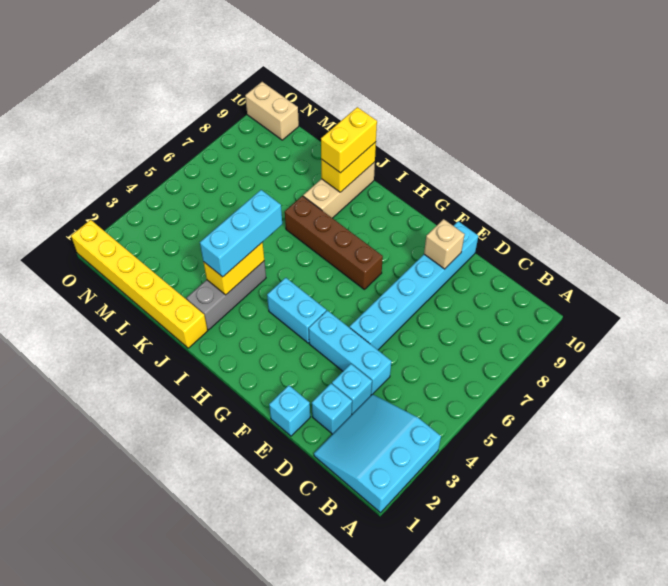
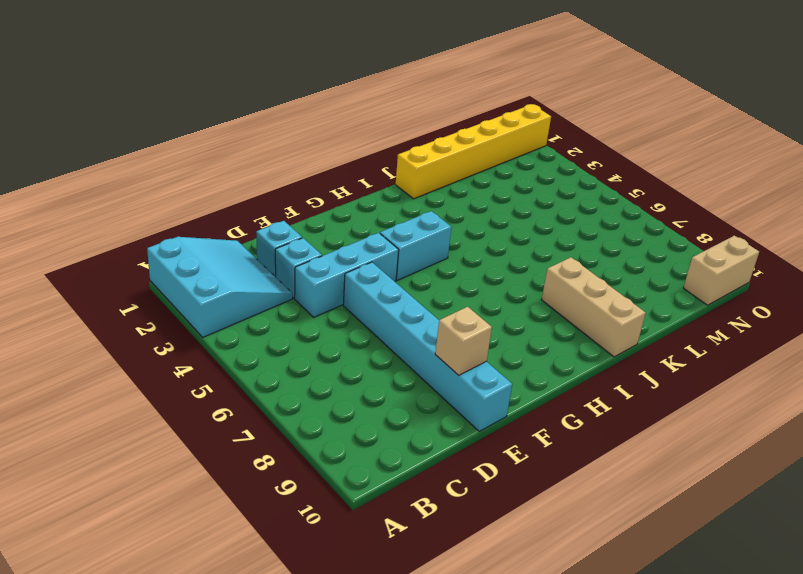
none -> cyan 1x1 brick [269,385,310,436]
none -> brown 1x4 brick [285,196,383,289]
none -> grey 1x3 brick [186,261,266,330]

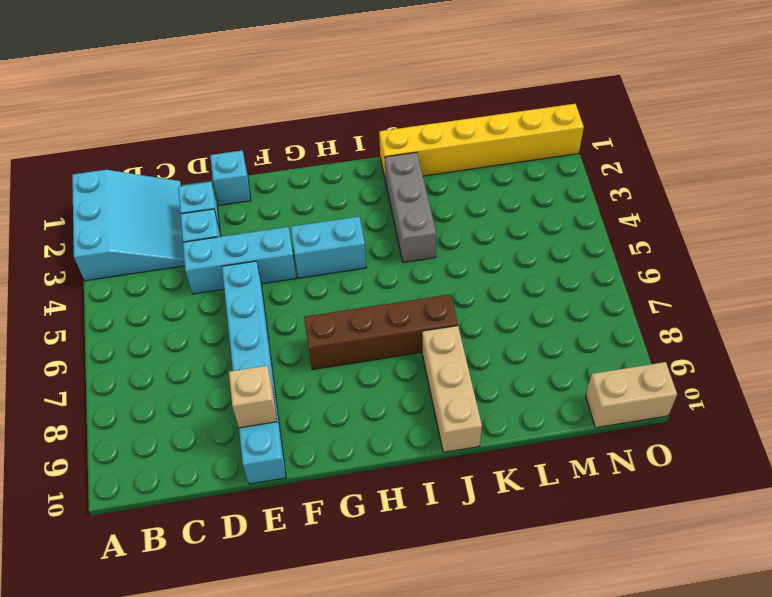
none -> yellow 1x2 brick [204,242,264,295]
none -> yellow 1x2 brick [321,142,376,192]
none -> cyan 1x3 brick [200,190,282,277]

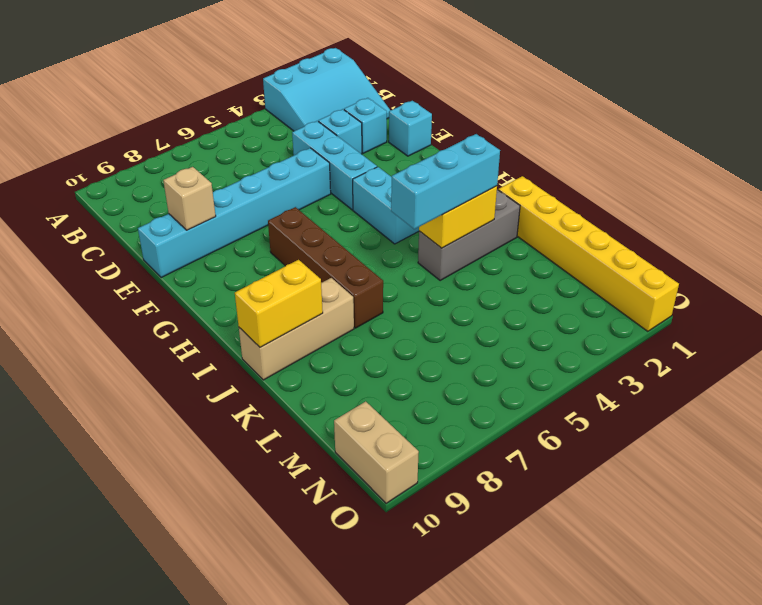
none -> yellow 1x2 brick [321,107,377,173]

